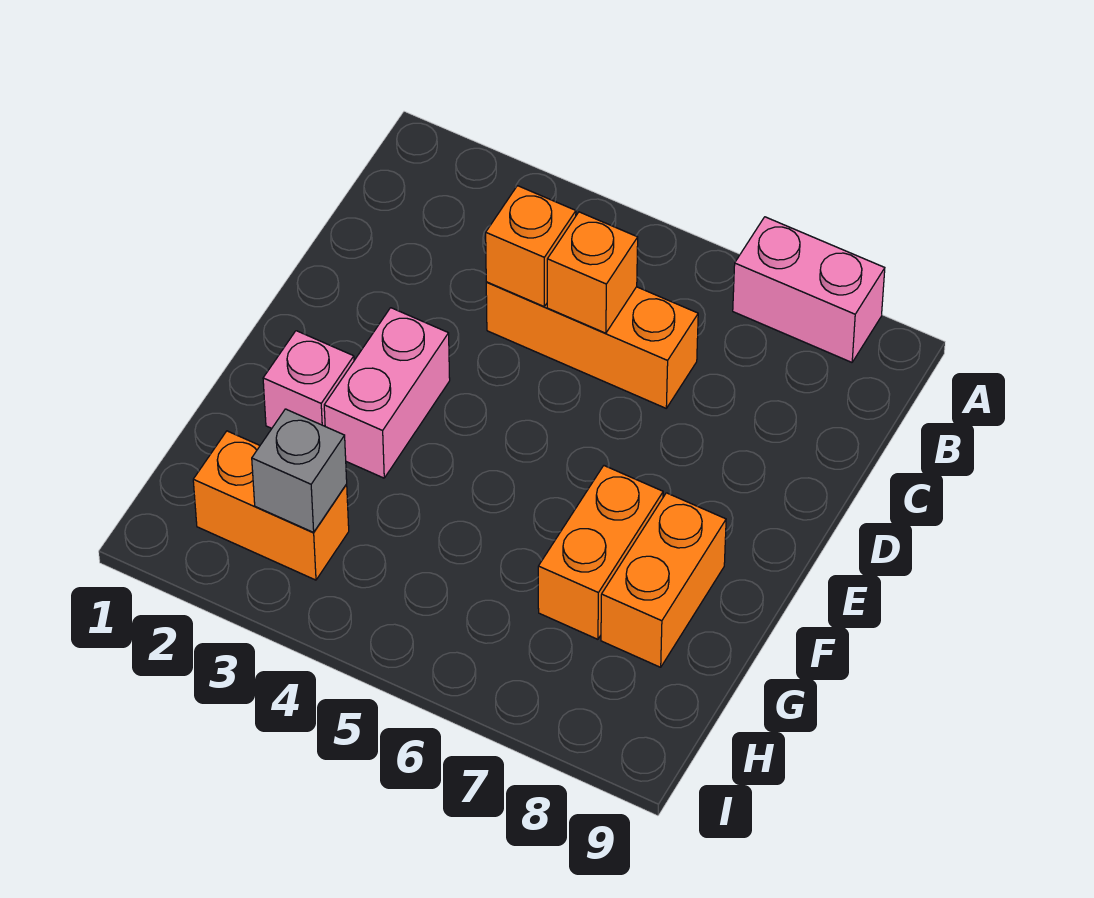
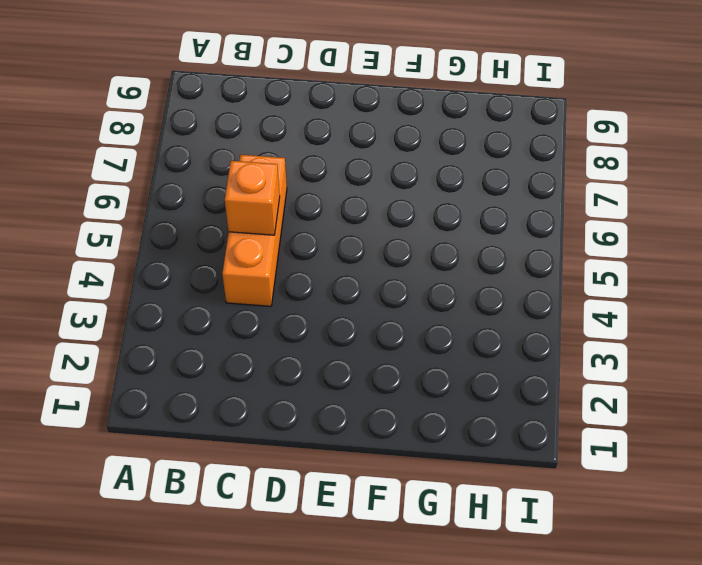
none -> pink 1x2 brick [733,217,885,362]
none -> pink 1x2 brick [324,308,450,478]

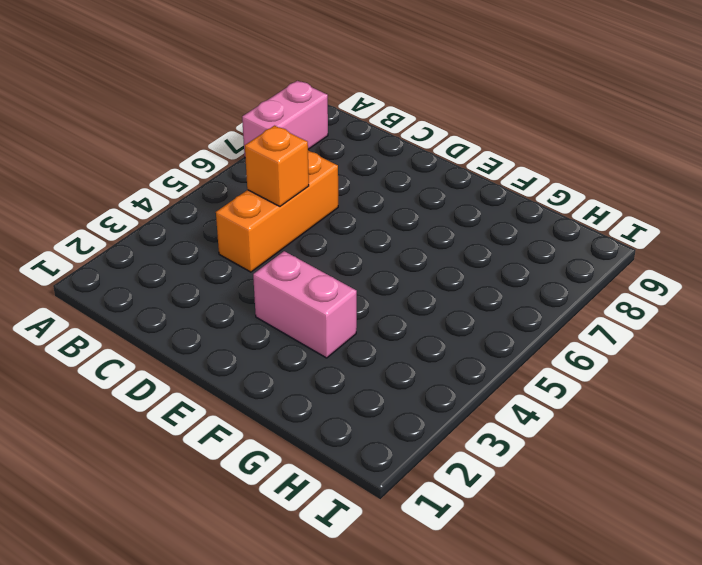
none -> pink 1x1 brick [263,331,354,428]
none -> orange 1x2 brick [538,466,663,639]

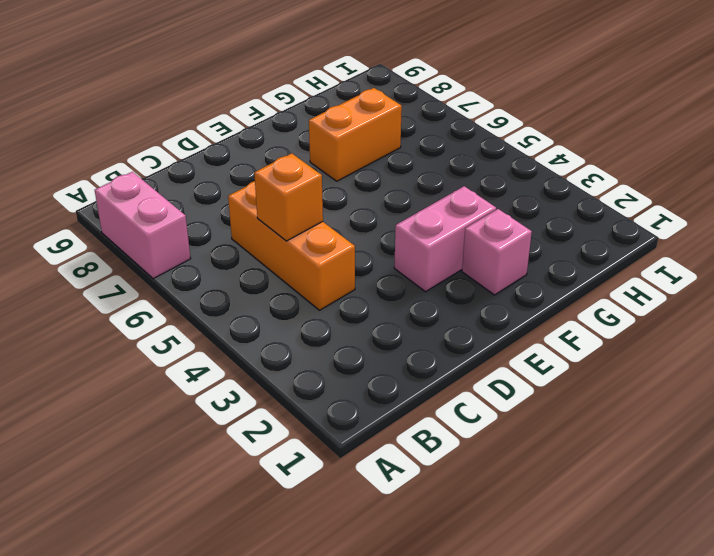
none -> orange 1x2 brick [601,493,726,667]
none -> orange 1x2 brick [193,431,349,580]

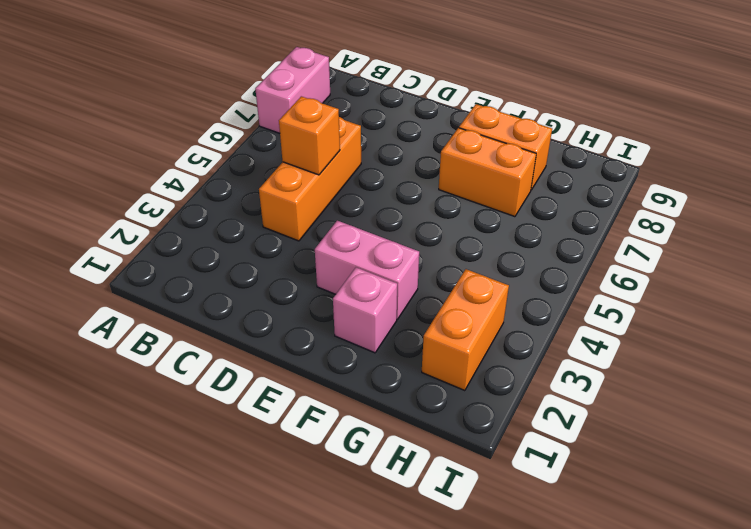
none -> orange 1x1 brick [486,186,576,306]
none -> grey 1x1 brick [252,409,347,532]

